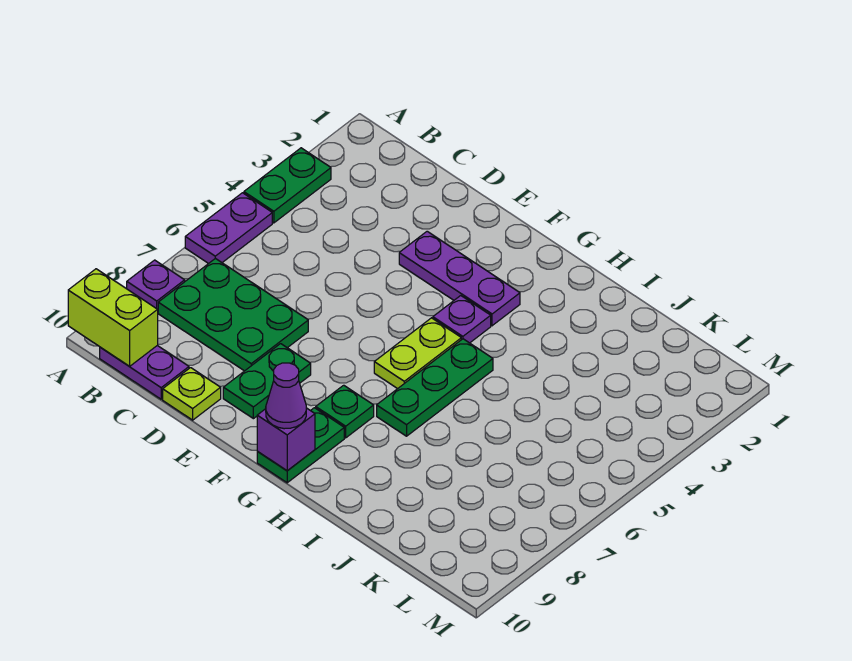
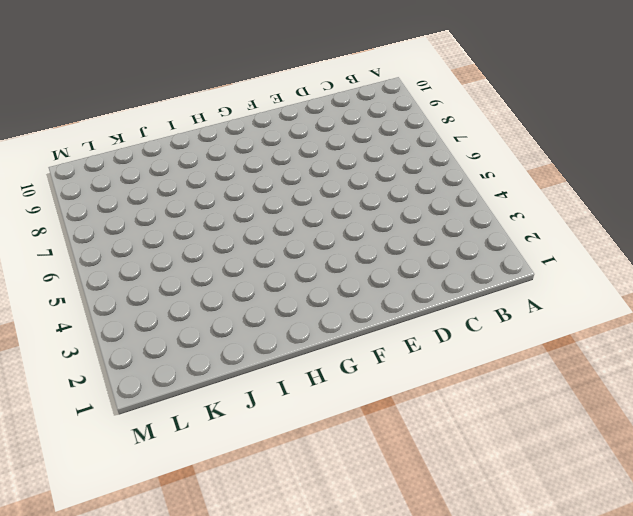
none -> green 1x2 plate [244,148,331,223]
none -> purple 1x2 plate [185,193,272,264]
none -> purple 1x1 plate [127,260,185,310]

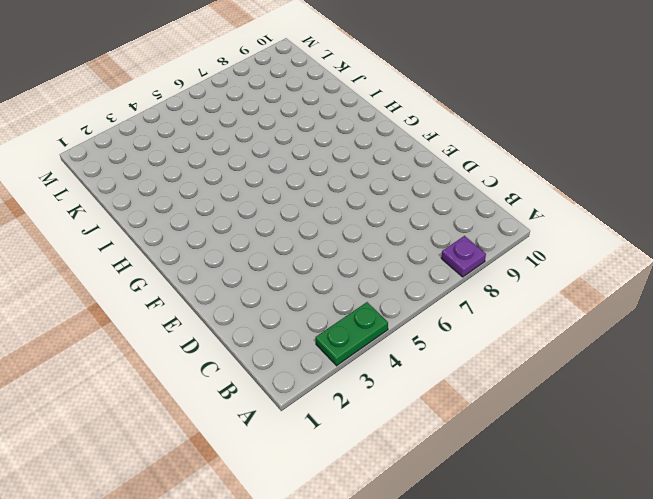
none -> purple 1x2 plate [185,193,272,264]
none -> green 2x3 plate [158,258,308,371]
none -> purple 1x2 plate [100,346,189,399]

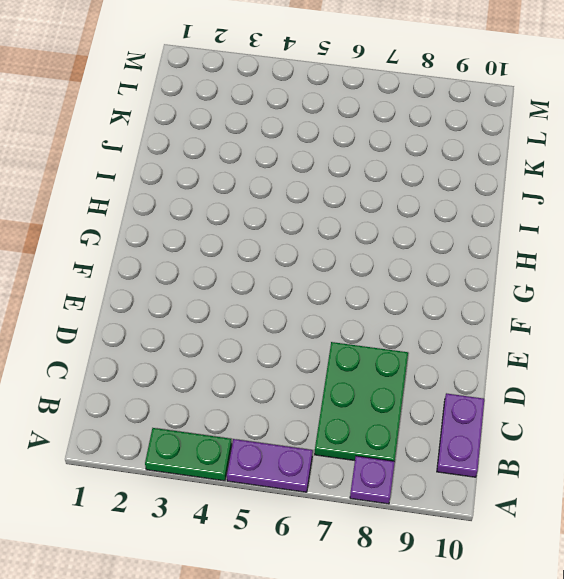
none -> lime 1x1 plate [163,368,221,420]
none -> purple 1x3 plate [399,231,520,326]
none -> green 1x2 plate [223,344,311,419]

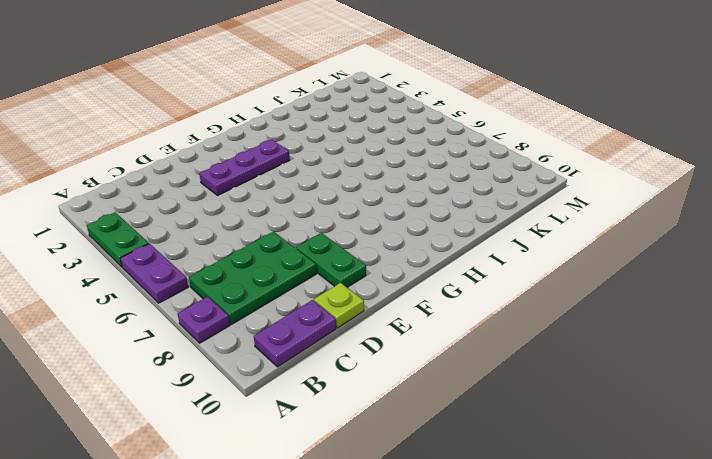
none -> purple 1x1 plate [433,296,491,343]
none -> lime 1x2 plate [374,318,461,389]
none -> green 1x1 plate [316,385,374,438]

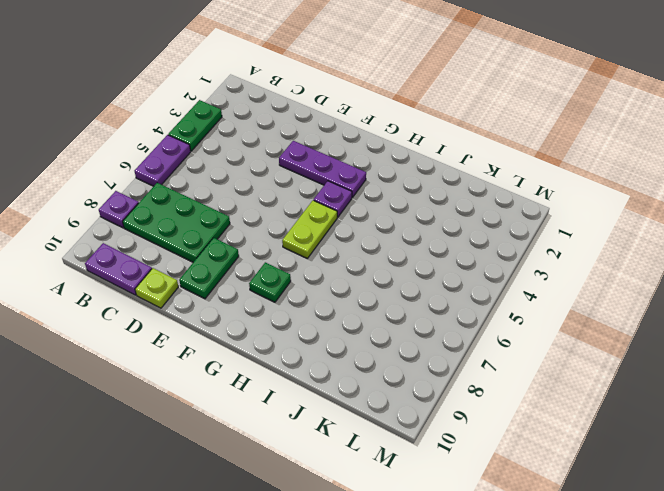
none -> green 1x2 plate [257,408,344,483]
none -> green 1x3 plate [377,339,493,436]
none -> lime 1x2 brick [68,269,158,366]

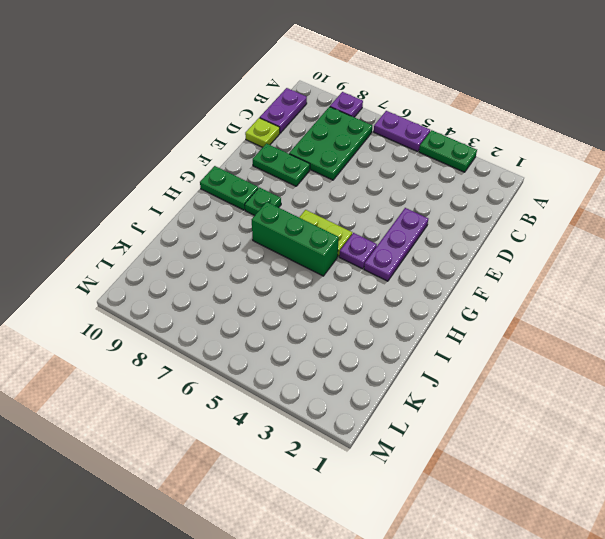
green 1x3 brick [252,202,339,276] -> green 1x3 plate [377,339,493,436]
none -> lime 1x2 brick [68,269,158,366]
none -> purple 1x1 brick [257,408,315,471]
none -> purple 1x1 cone [266,363,306,429]

